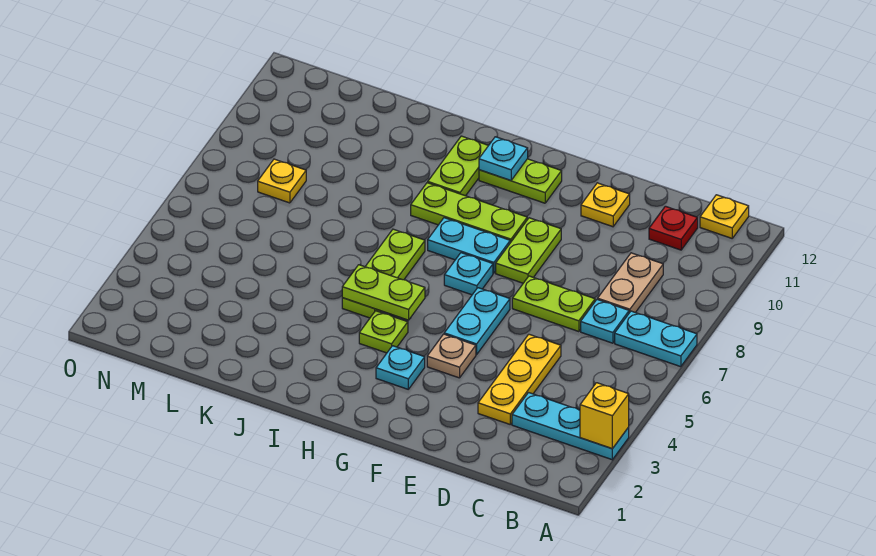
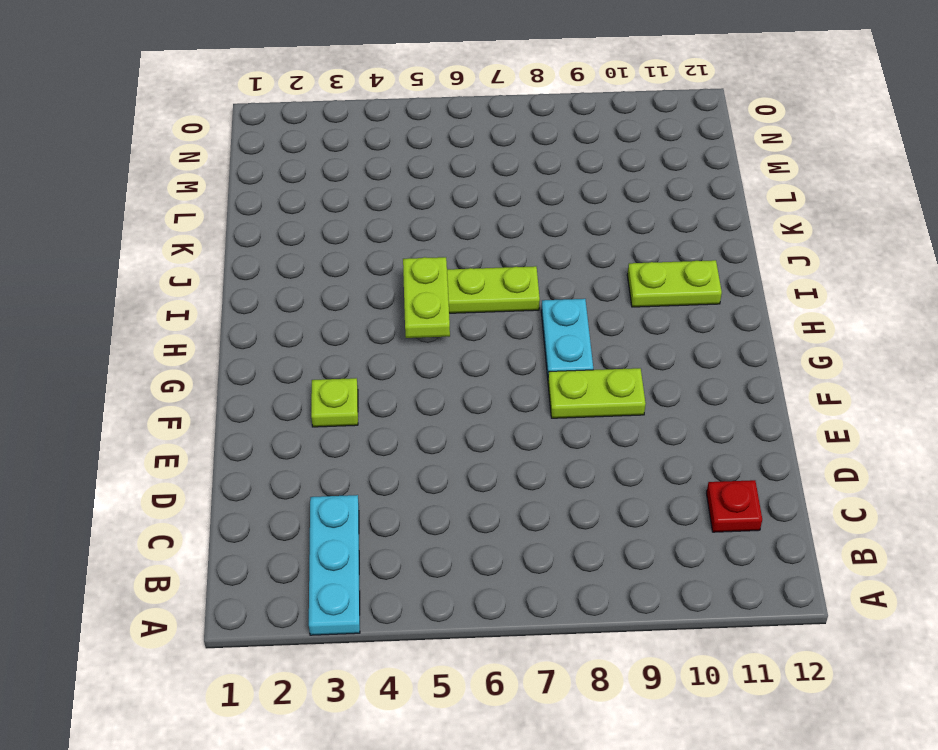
lime 1x1 plate [311,378,358,427] -> lime 1x1 plate moved to [359,311,408,353]
none -> cyan 1x2 plate [615,311,697,367]
none -> yellow 1x1 plate [700,195,749,238]
none -> cyan 1x1 plate [581,299,629,343]

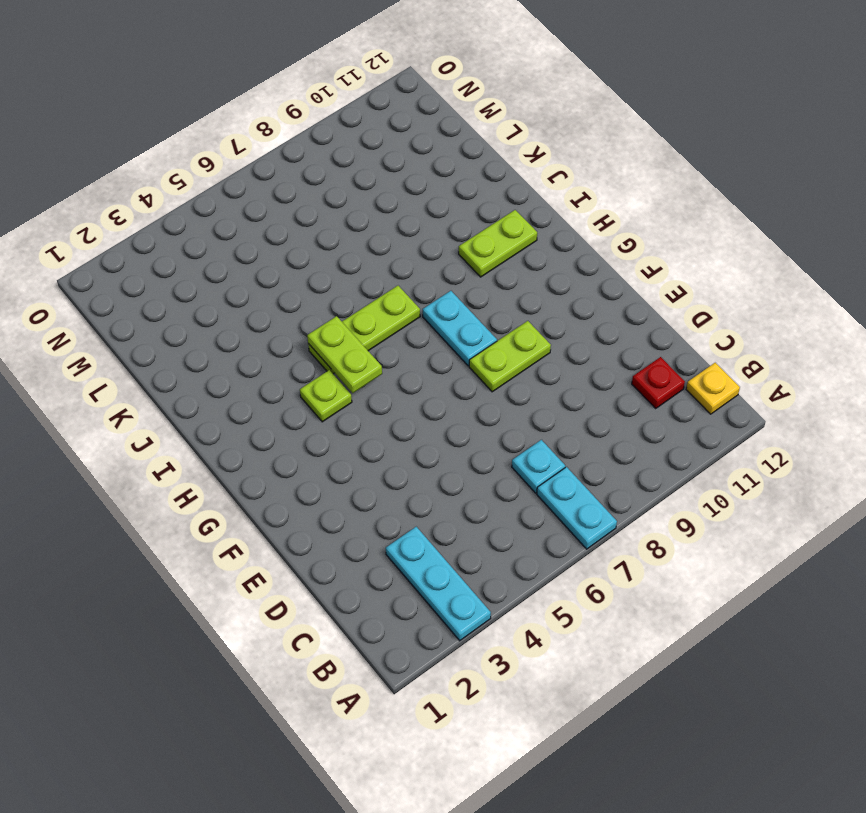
none -> tan 1x2 plate [598,253,663,313]
none -> yellow 1x3 plate [478,334,561,424]
none -> lime 1x2 plate [512,276,595,332]

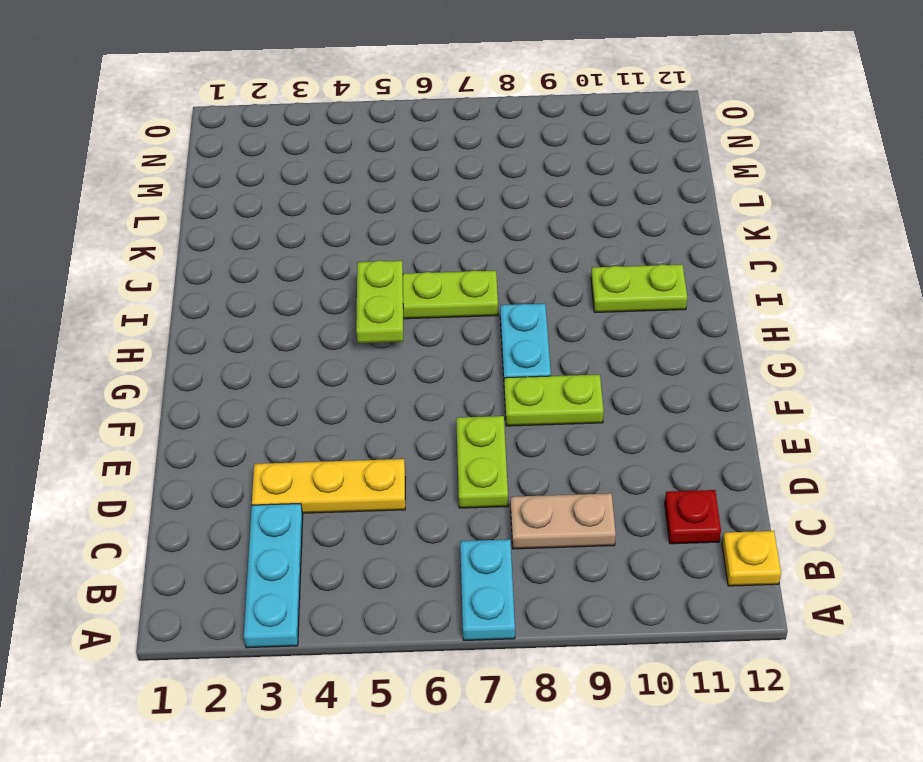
none -> cyan 1x1 plate [581,299,629,343]
none -> yellow 1x1 plate [581,183,630,227]
none -> tan 1x1 plate [427,334,476,378]

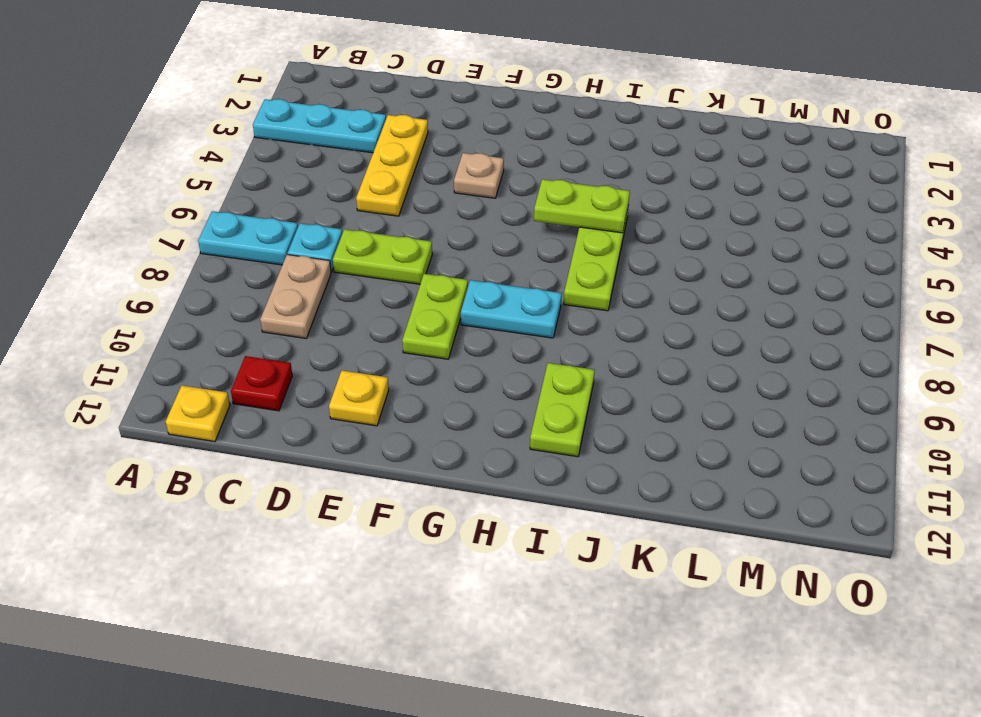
none -> cyan 1x2 plate [444,288,510,355]
none -> cyan 1x1 plate [376,346,425,389]
none -> cyan 1x1 plate [444,253,493,295]

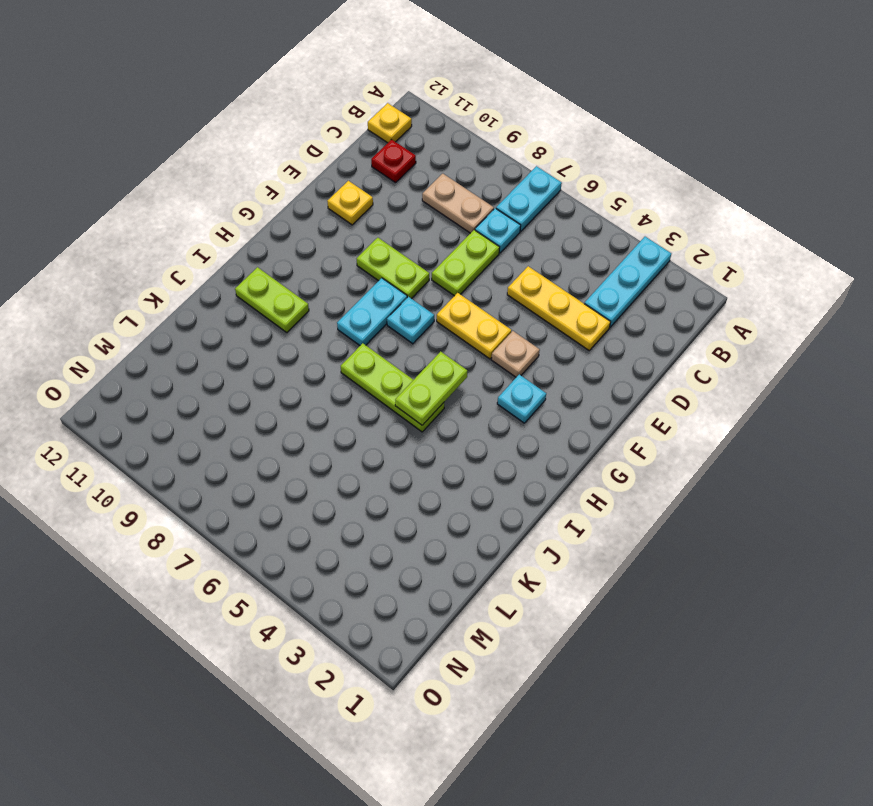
yellow 1x2 plate [437,293,511,359] -> cyan 1x2 plate [444,288,510,355]
none -> lime 1x3 plate [411,183,527,243]
none -> lime 1x2 plate [479,159,562,203]
none -> lime 1x1 plate [359,311,408,353]

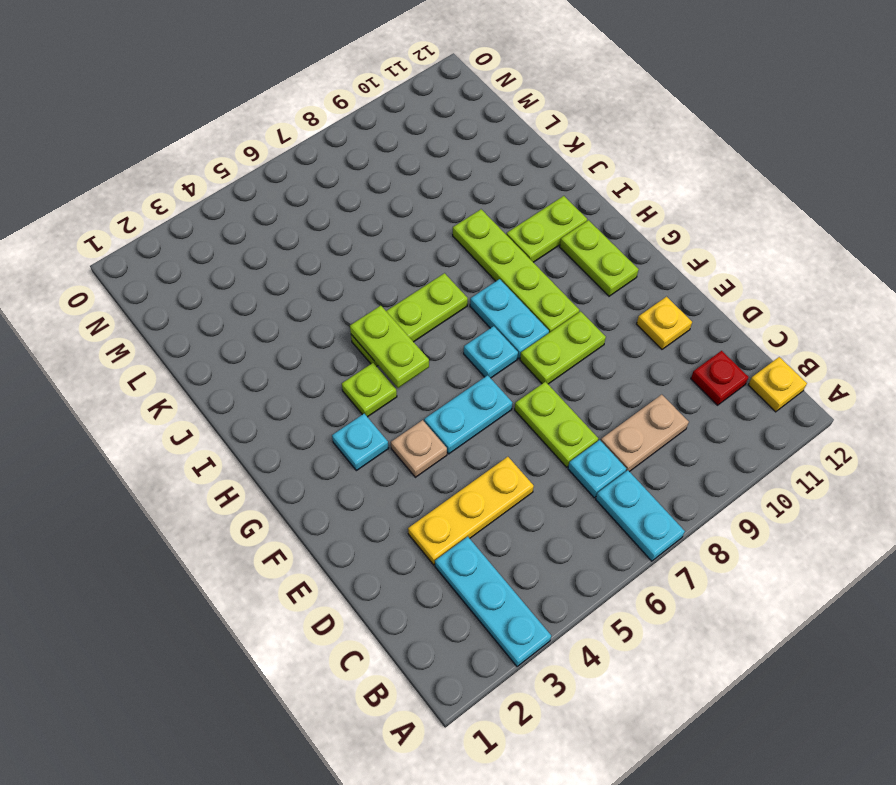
lime 1x4 plate [453,209,579,333] -> lime 1x3 plate [411,183,527,243]
none -> yellow 1x1 plate [258,159,306,203]
none -> yellow 1x1 brick [580,383,629,449]
none -> cyan 1x1 plate [479,137,528,181]

